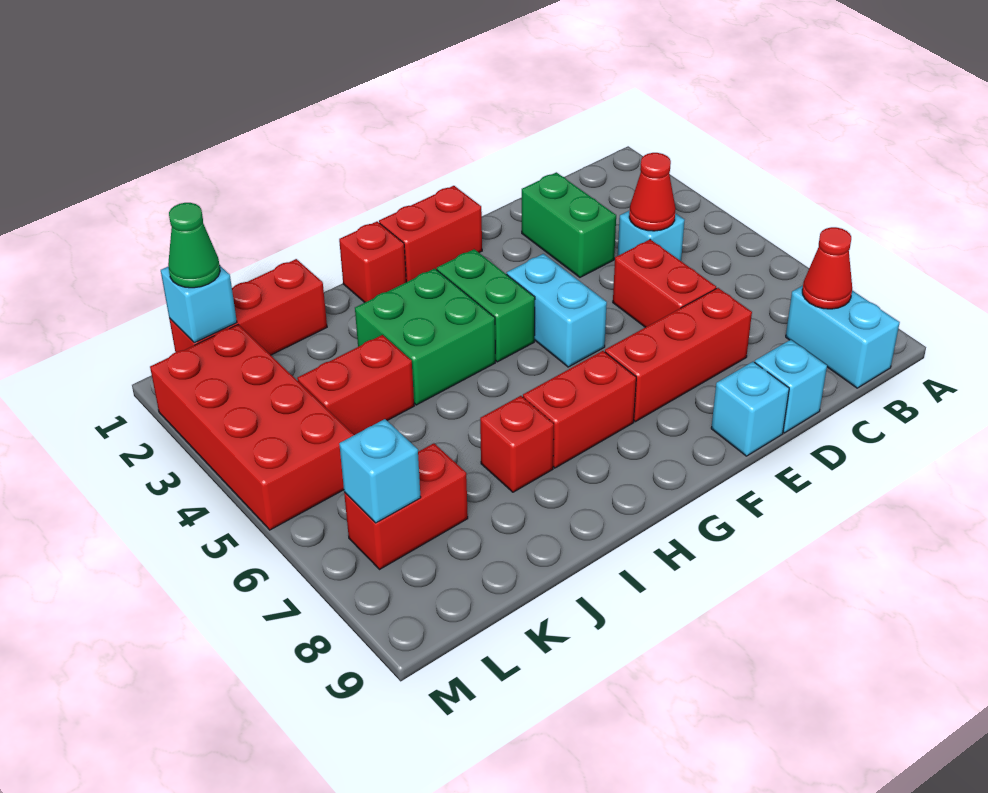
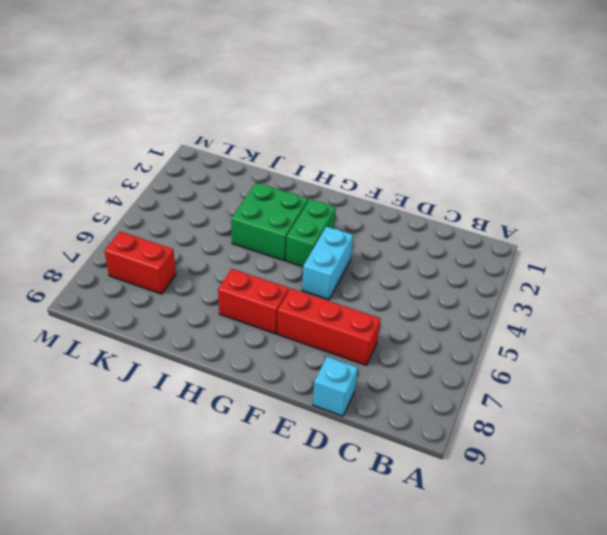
none -> cyan 1x2 brick [786,286,900,388]
none -> cyan 1x1 brick [618,210,685,261]
none -> green 1x2 brick [522,172,616,277]

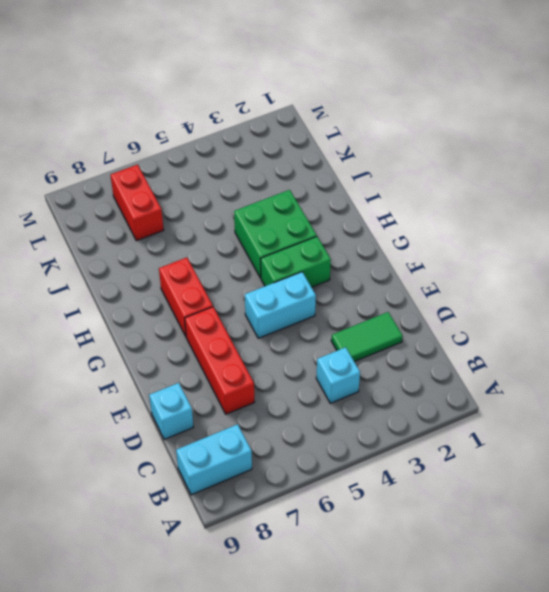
green 1x2 tile [331,312,403,362] -> green 1x2 brick [522,172,616,277]
none -> red 1x2 brick [613,239,716,327]
none -> cyan 1x1 brick [711,362,789,456]
none -> red 1x2 brick [379,186,482,282]

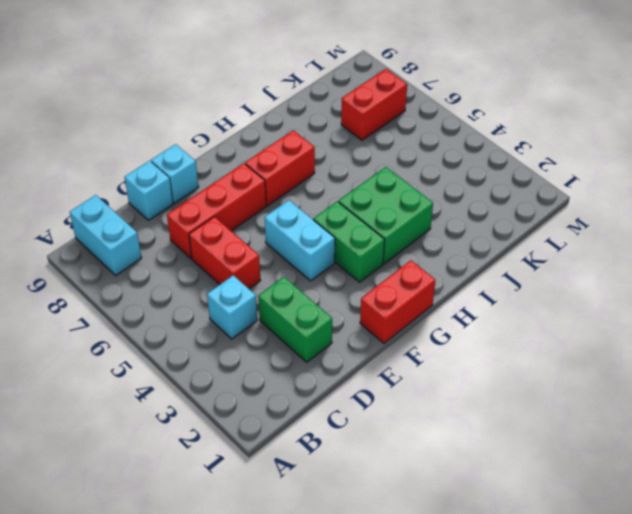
none -> red 1x1 brick [339,222,406,303]
none -> red 1x1 brick [480,396,554,492]
none -> red 1x3 brick [169,259,327,355]

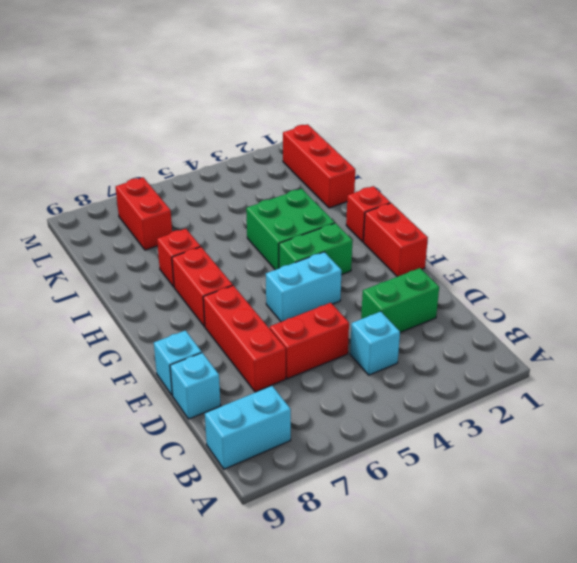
none -> red 1x2 brick [297,335,414,435]
none -> red 2x4 brick [150,325,354,530]
none -> red 1x1 cone [802,227,852,309]

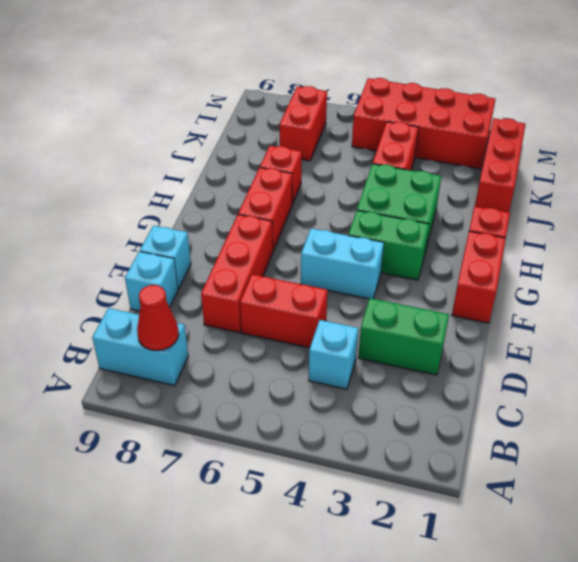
none -> red 1x1 cone [629,153,676,231]
none -> cyan 1x1 brick [161,266,237,343]
none -> cyan 1x1 brick [339,419,421,523]

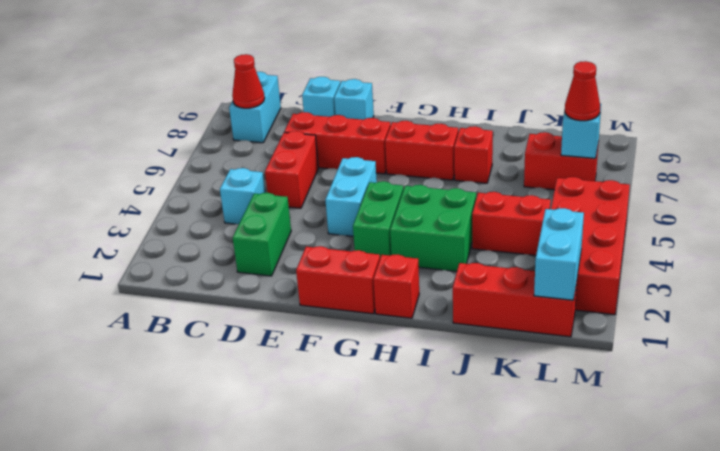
cyan 1x2 brick [534,208,584,300] -> cyan 1x1 brick [161,266,237,343]
red 1x1 cone [565,61,600,121] -> red 1x1 cone moved to [629,153,676,231]
none -> green 1x1 cone [168,203,220,288]

